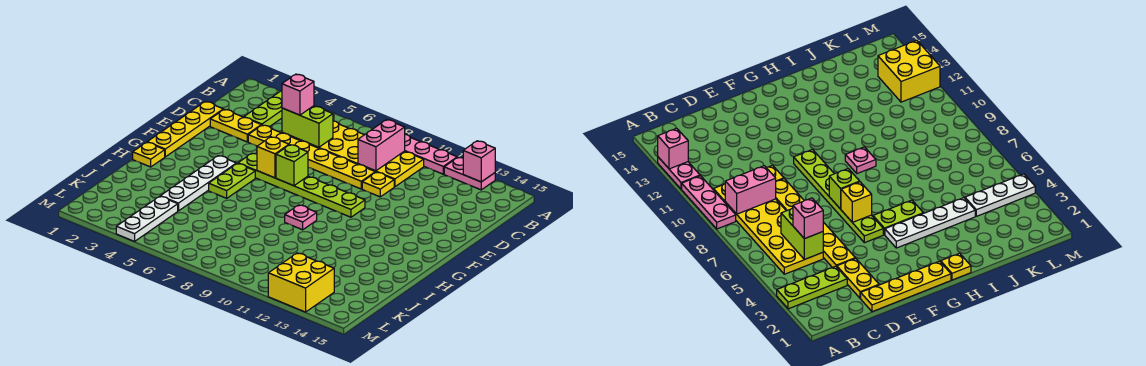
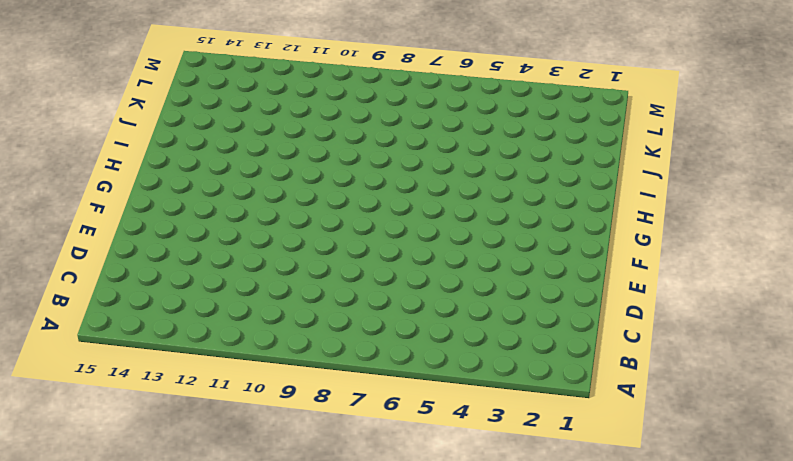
none -> lime 1x3 plate [244,91,282,127]
none -> pink 1x3 plate [405,134,457,174]
none -> pink 1x2 plate [444,157,495,190]

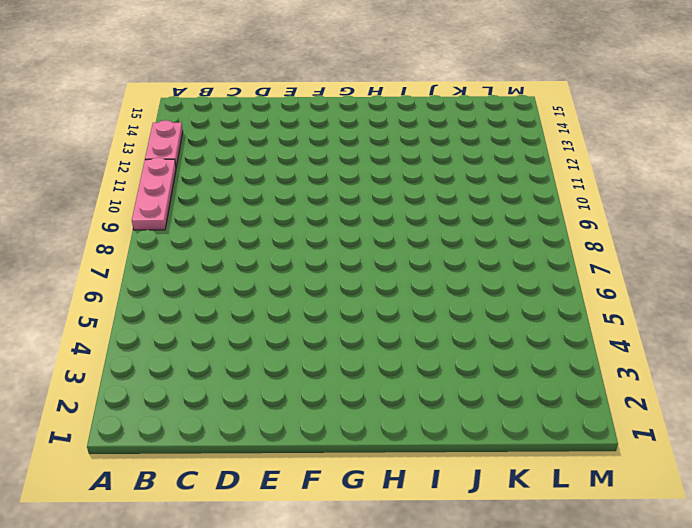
none -> lime 1x3 plate [244,91,282,127]
none -> yellow 2x6 plate [282,121,424,187]
none -> yellow 1x4 plate [147,102,223,157]

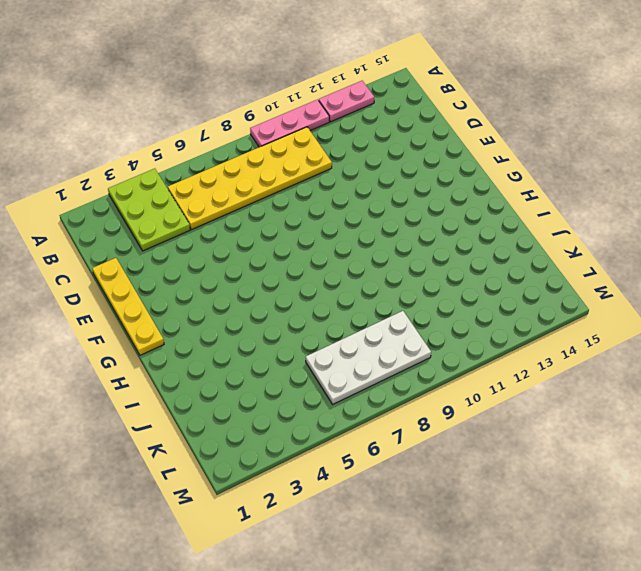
lime 2x3 plate [108,169,190,251] -> lime 1x3 plate [244,91,282,127]
white 2x4 plate [306,311,431,404] -> none
none -> yellow 1x2 plate [210,109,261,142]
none -> yellow 1x6 plate [248,125,375,189]
none -> yellow 1x1 plate [362,172,394,197]

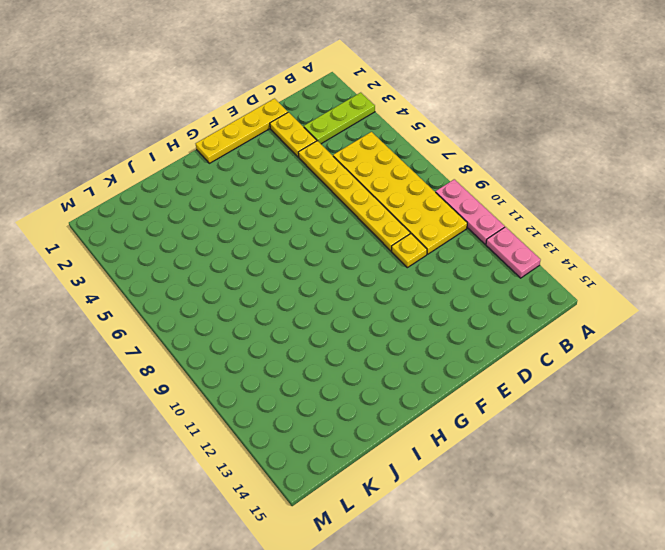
none -> lime 1x6 plate [238,153,365,217]
none -> white 1x4 plate [160,156,236,211]
none -> lime 1x2 plate [209,163,255,198]

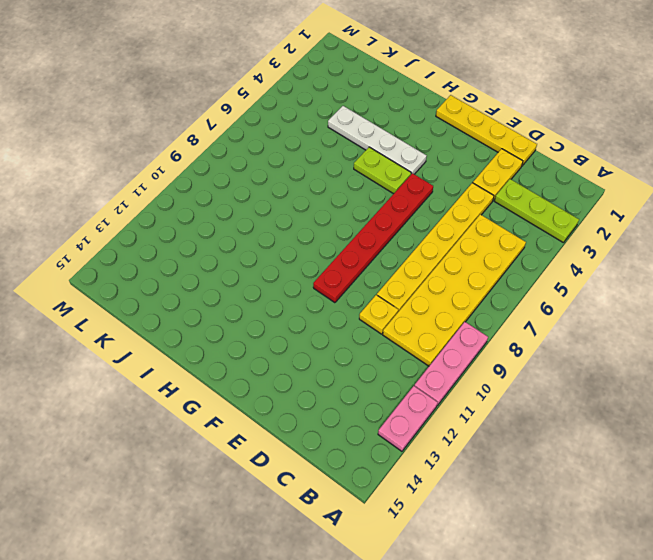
red 1x6 plate [313,173,433,303] -> lime 1x6 plate [238,153,365,217]
none -> yellow 1x1 plate [133,142,165,167]
none -> pink 1x1 plate [285,205,317,230]
none -> white 1x3 plate [116,196,178,241]

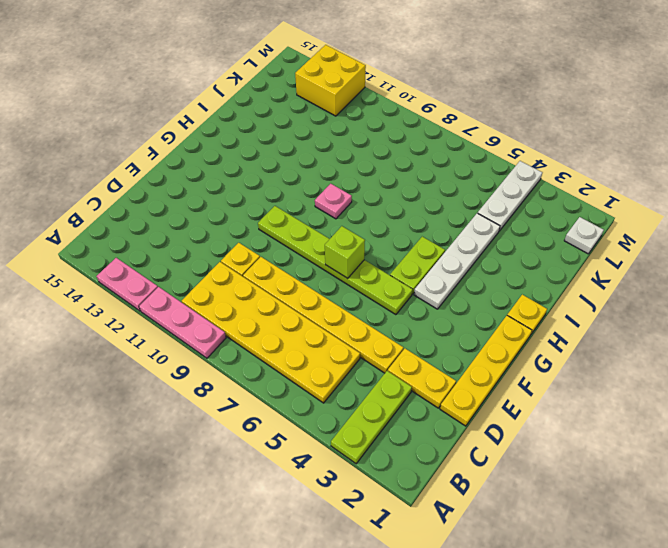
white 1x1 plate [564,217,604,254] -> none
none -> pink 1x1 brick [463,141,495,182]
none -> pink 1x2 brick [358,120,405,171]
none -> lime 1x2 brick [282,106,333,147]

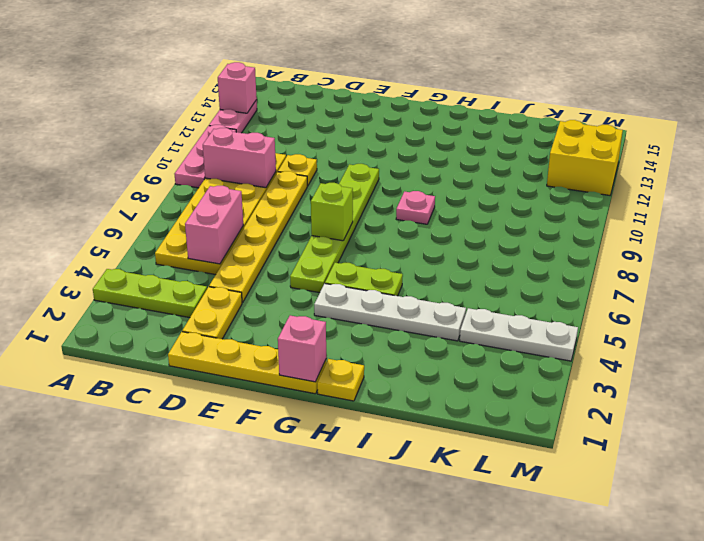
pink 1x2 brick [185,186,243,264] -> lime 1x2 brick [282,106,333,147]
pink 1x1 brick [278,316,326,382] -> pink 1x1 brick moved to [282,74,314,115]
none -> yellow 1x1 brick [257,137,289,178]

